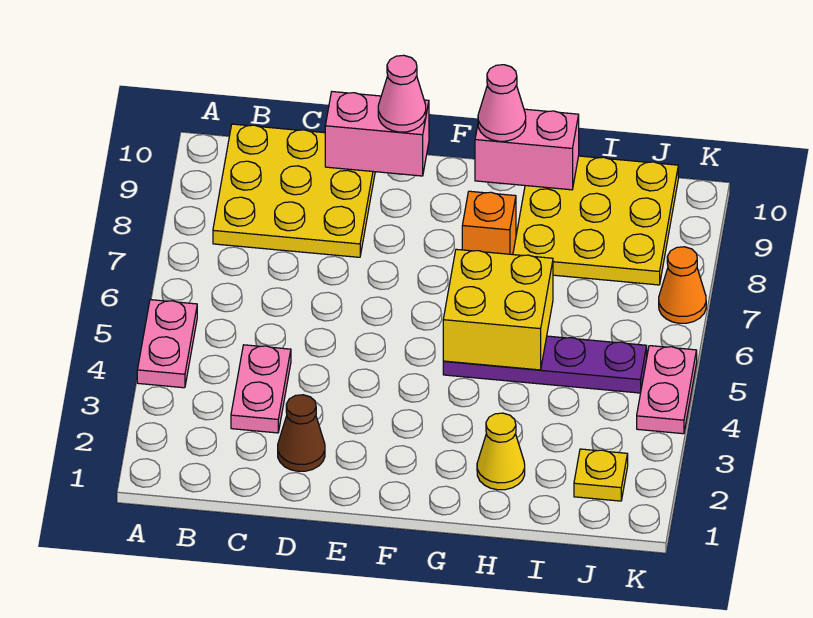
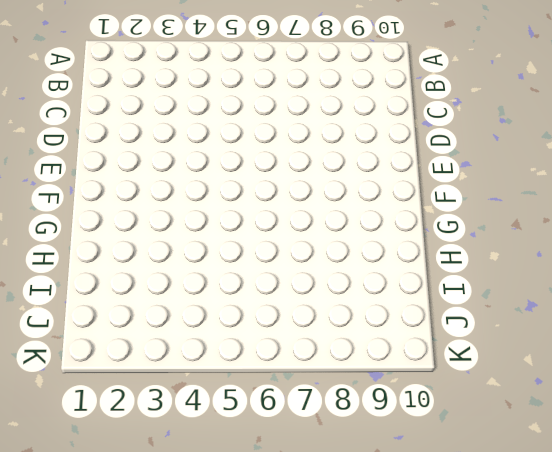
none -> pink 1x2 plate [137,300,197,388]
none -> yellow 3x3 plate [213,124,375,257]
none -> pink 1x2 plate [231,345,291,433]

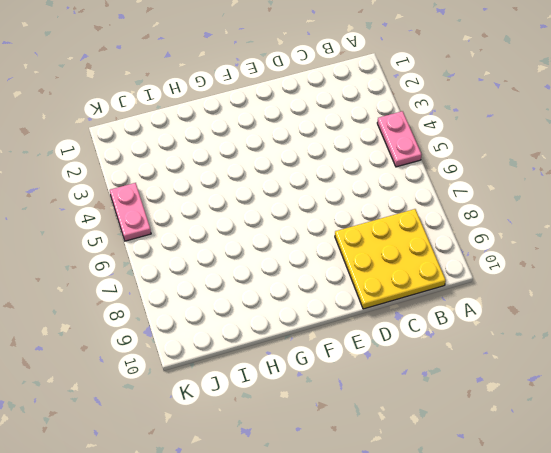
none -> pink 1x2 plate [231,345,291,433]
none -> brown 1x1 cone [278,395,325,471]
none -> purple 1x4 plate [443,336,647,393]

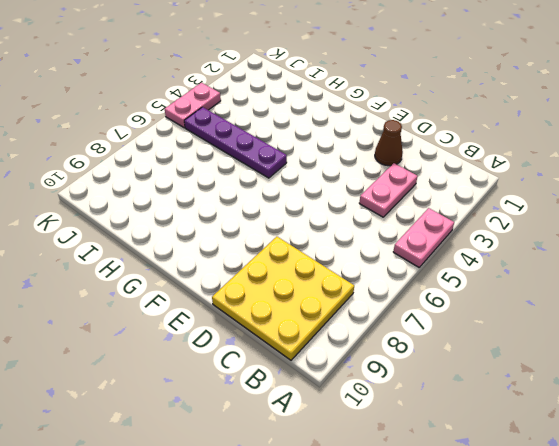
none -> orange 1x1 brick [462,191,516,255]
none -> yellow 1x1 cone [477,413,525,490]
none -> yellow 3x3 plate [513,156,678,285]

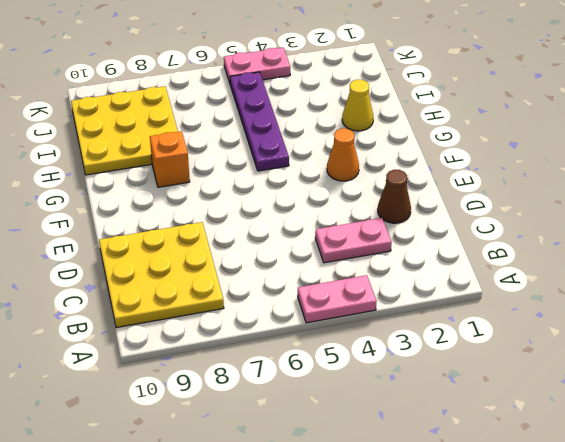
orange 1x1 cone [327,128,359,181] -> orange 1x1 cone moved to [659,247,706,323]
none -> yellow 1x1 plate [574,449,628,501]
none -> pink 1x2 brick [325,92,429,176]
none -> yellow 2x2 brick [443,249,553,370]

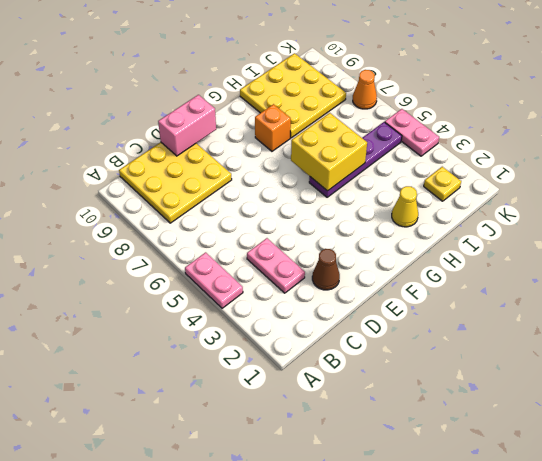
none -> pink 1x2 brick [475,109,579,190]
none -> pink 1x1 cone [378,55,426,132]
none -> pink 1x1 cone [478,65,526,141]

